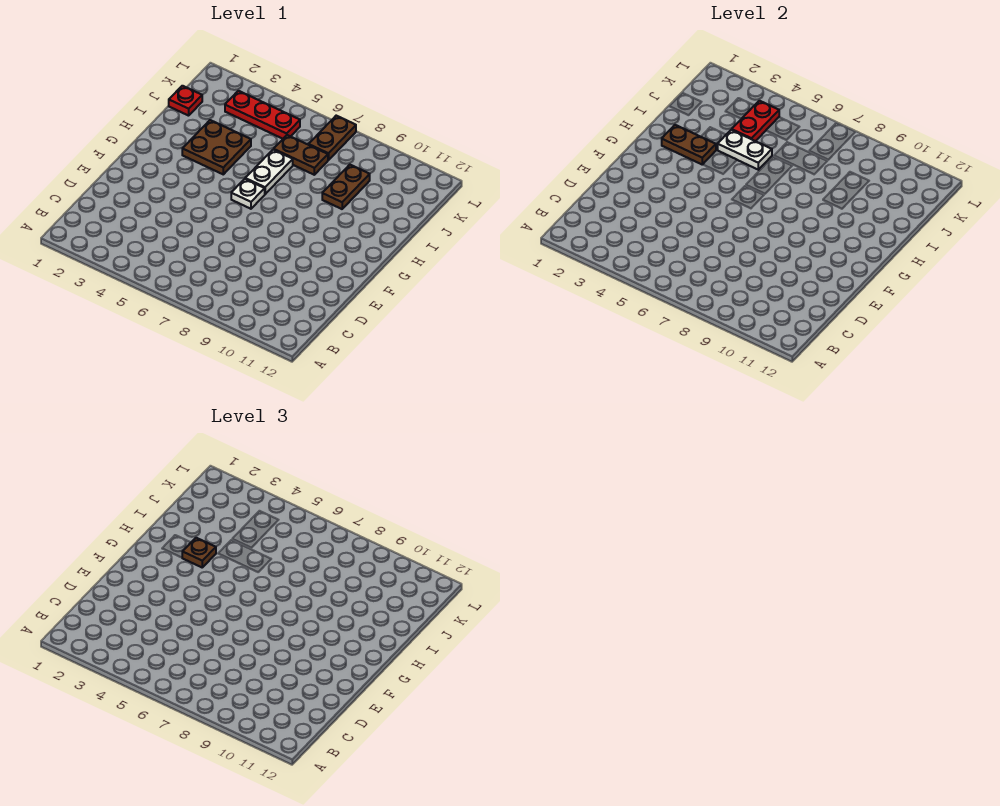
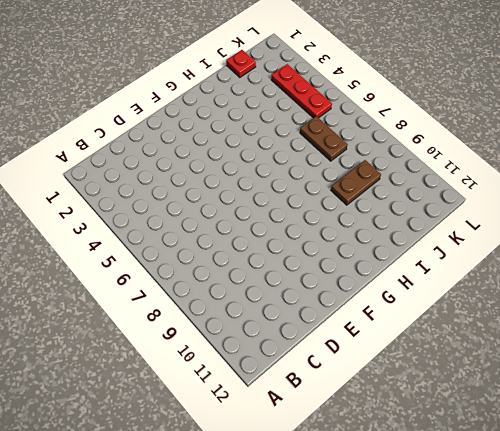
none -> white 1x1 plate [231,179,265,209]
none -> brown 2x2 plate [182,120,251,174]
none -> white 1x2 plate [245,150,293,194]

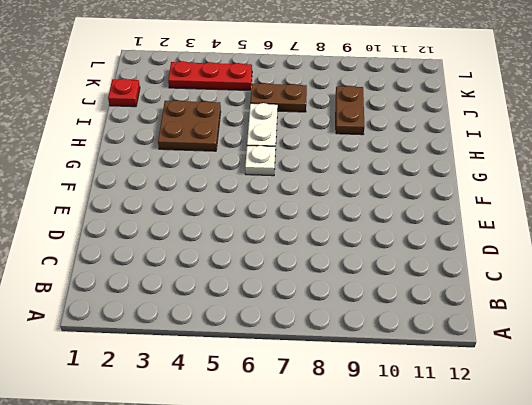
none -> brown 1x2 plate [309,116,356,160]
none -> brown 1x2 plate [662,125,716,165]
none -> white 1x2 plate [718,130,772,170]

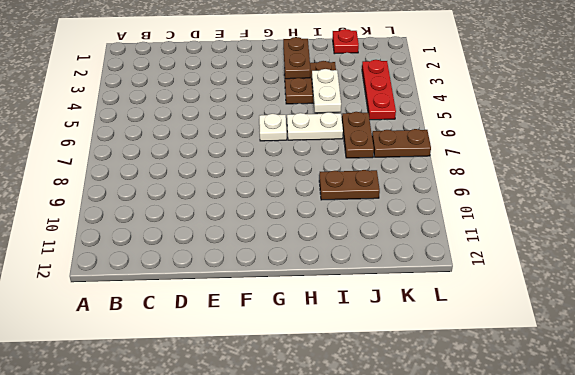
none -> red 1x2 plate [732,101,779,141]
none -> brown 1x1 plate [182,538,216,567]

